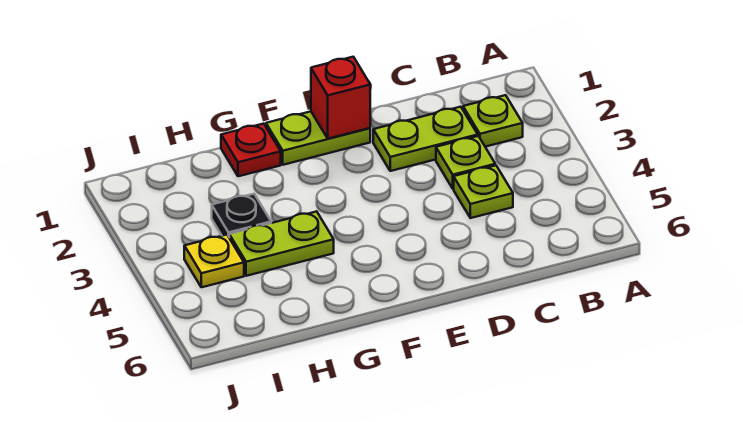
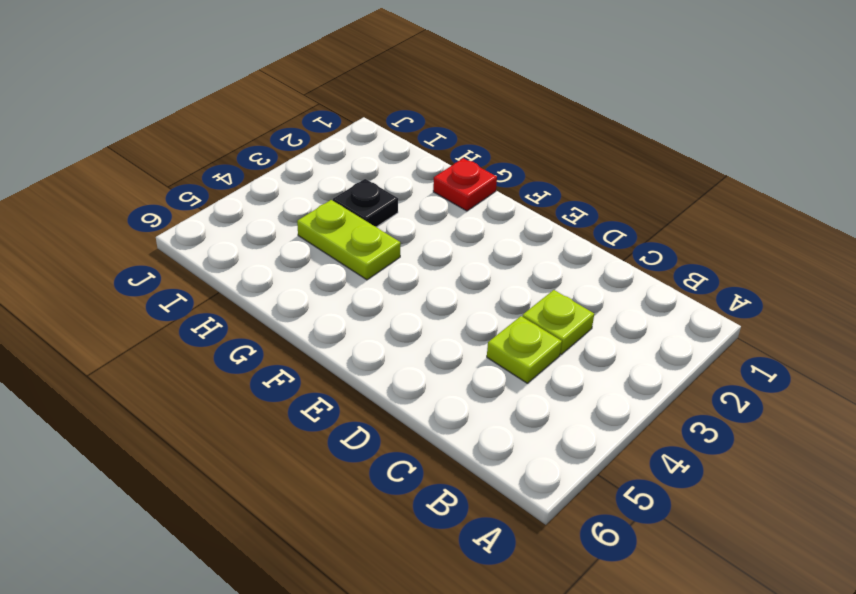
none -> lime 1x1 plate [463,95,523,147]
none -> lime 1x2 plate [373,107,478,171]

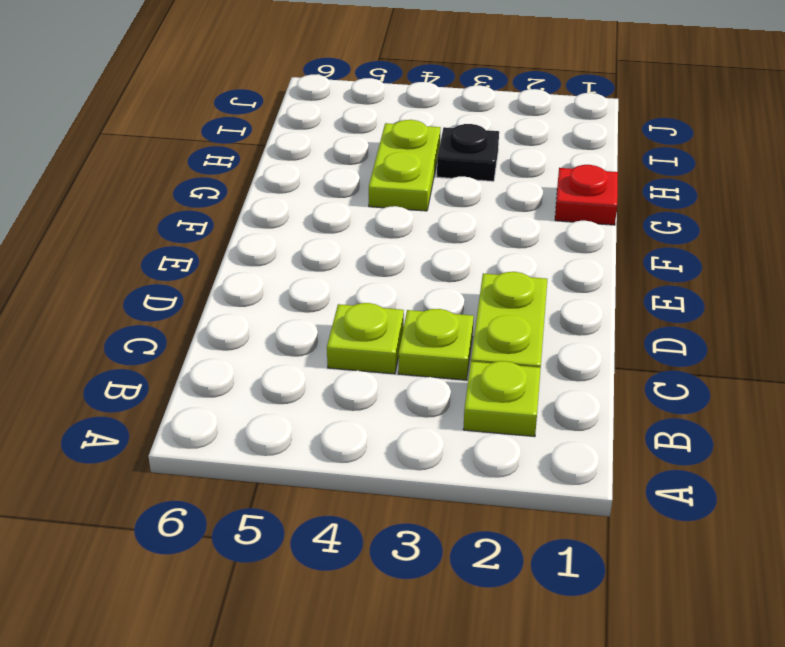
none -> lime 1x2 plate [266,111,370,165]
none -> yellow 1x1 plate [184,235,244,287]

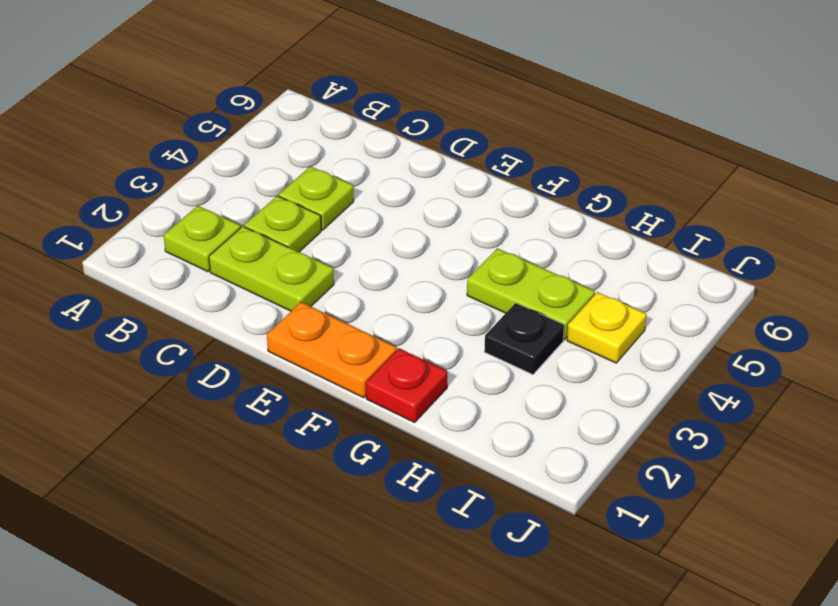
orange 1x2 plate [267,302,397,398] -> lime 1x2 plate [266,111,370,165]
none -> red 1x1 brick [311,57,370,139]

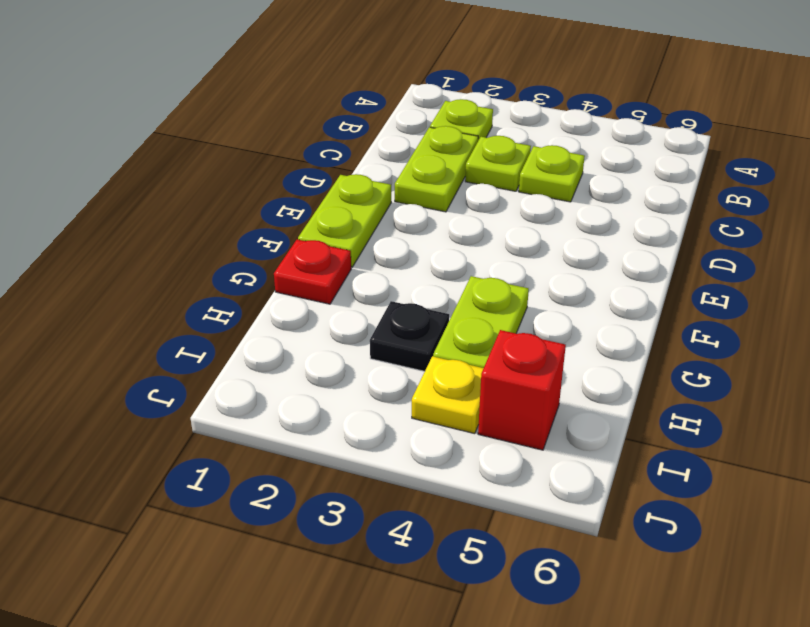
red 1x1 brick [478,330,566,450] -> red 1x1 brick moved to [311,57,370,139]

